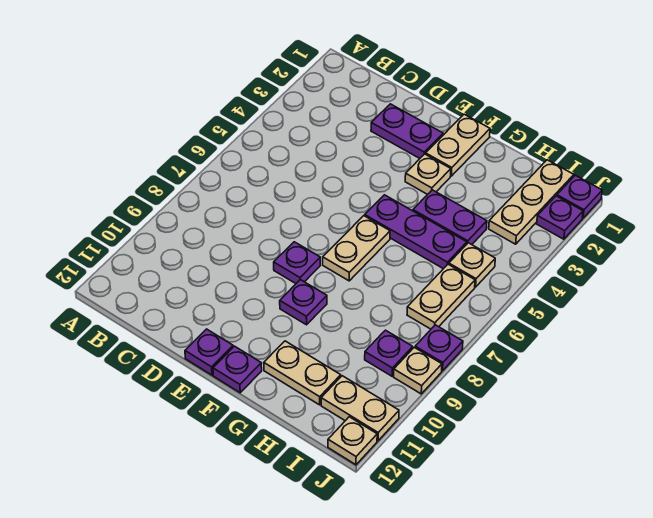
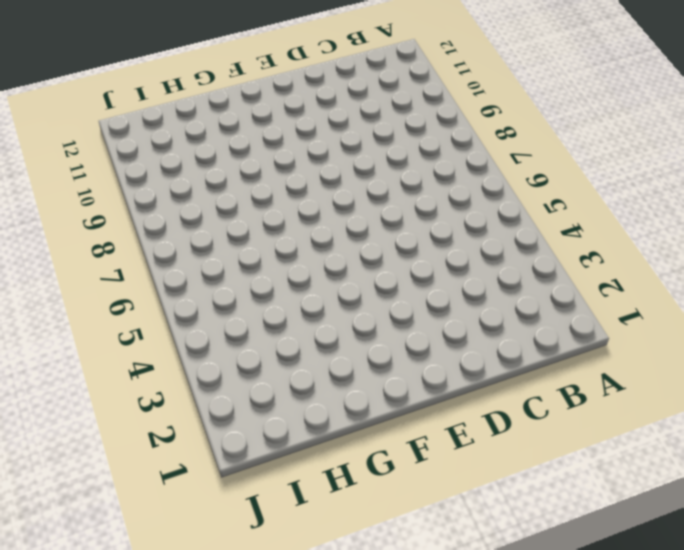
none -> purple 1x2 plate [371,104,443,158]
none -> purple 1x1 plate [274,242,320,283]
none -> purple 1x1 plate [185,329,233,375]

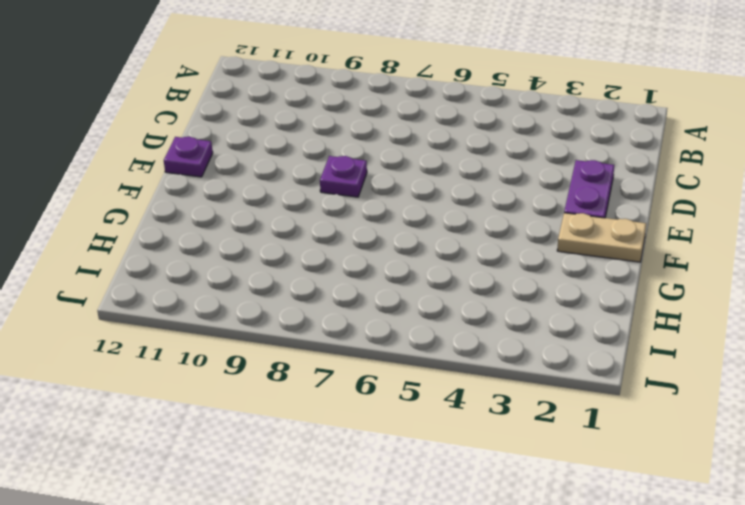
none -> tan 1x1 plate [405,154,451,194]
none -> purple 1x3 plate [365,195,467,269]
none -> tan 1x2 plate [323,216,390,281]

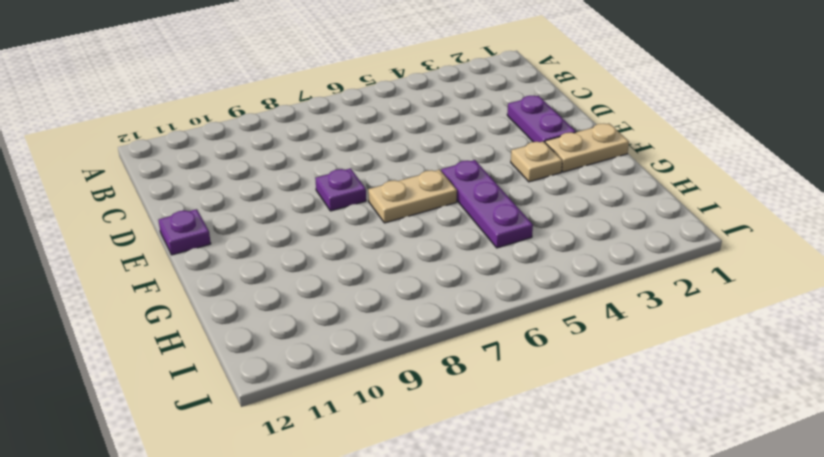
none -> purple 1x1 plate [280,280,327,325]
none -> purple 1x1 plate [213,346,262,393]
none -> purple 1x2 plate [413,190,487,245]

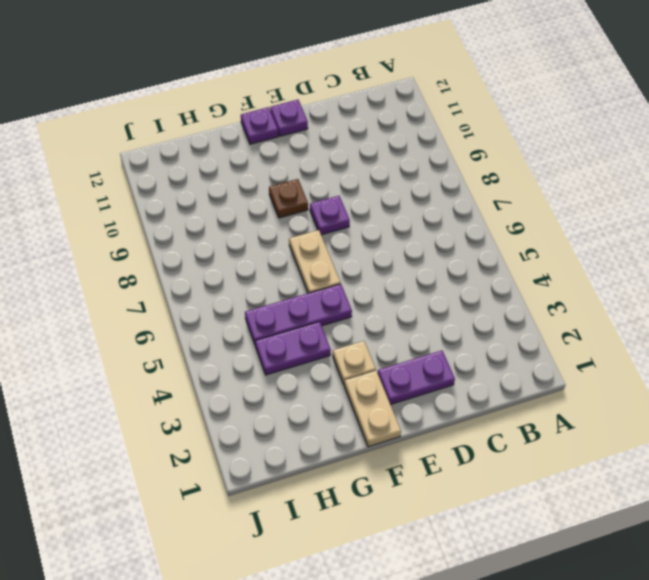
brown 1x1 plate [269,179,308,218] -> purple 1x1 plate [280,280,327,325]
none -> tan 1x2 plate [264,341,341,405]
none -> tan 1x3 plate [489,160,574,244]
none -> tan 1x1 plate [449,243,495,287]

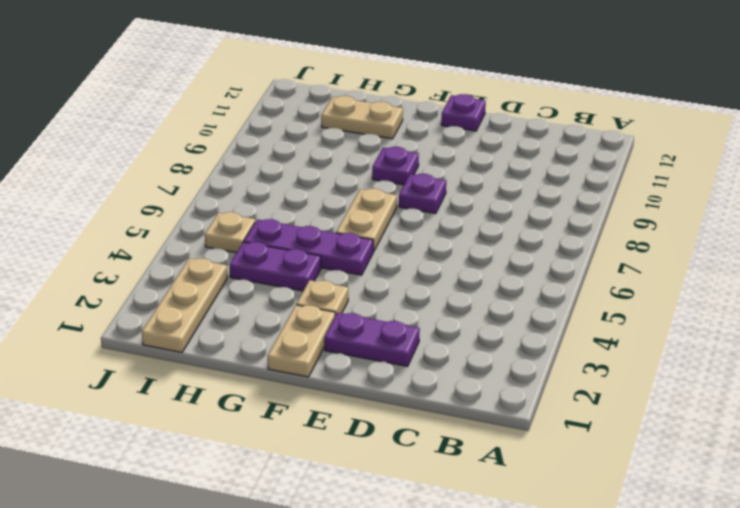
none -> purple 1x1 plate [213,346,262,393]
none -> tan 1x2 plate [407,264,475,329]
none -> purple 1x1 plate [365,330,413,376]

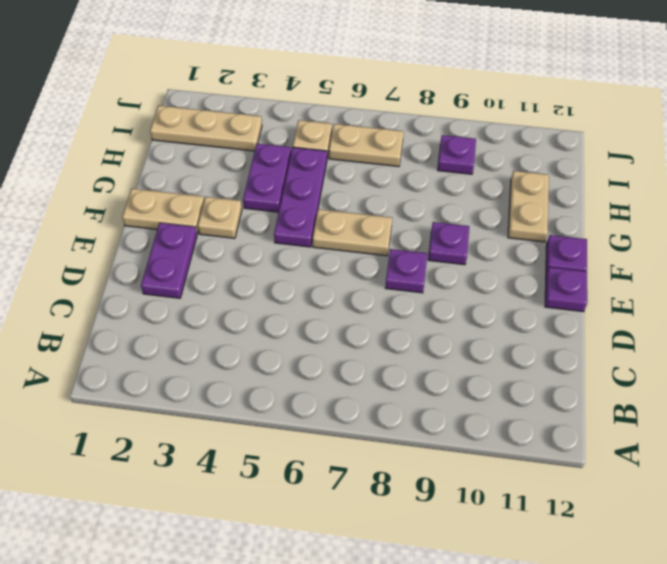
none -> tan 1x2 plate [321,376,399,441]
none -> purple 1x1 plate [557,175,602,218]
none -> purple 1x1 plate [537,196,583,239]

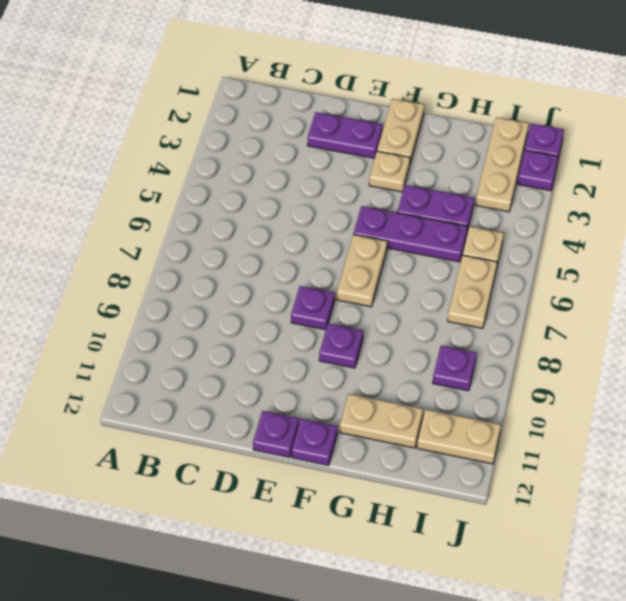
none -> purple 1x1 plate [415,325,463,371]
none -> tan 1x1 plate [394,347,442,394]
none -> tan 1x1 plate [328,417,377,465]

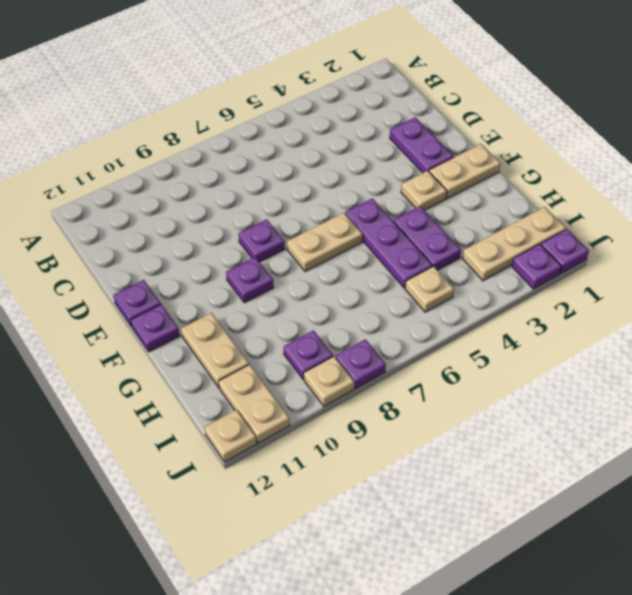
none -> tan 1x2 plate [407,264,475,329]

